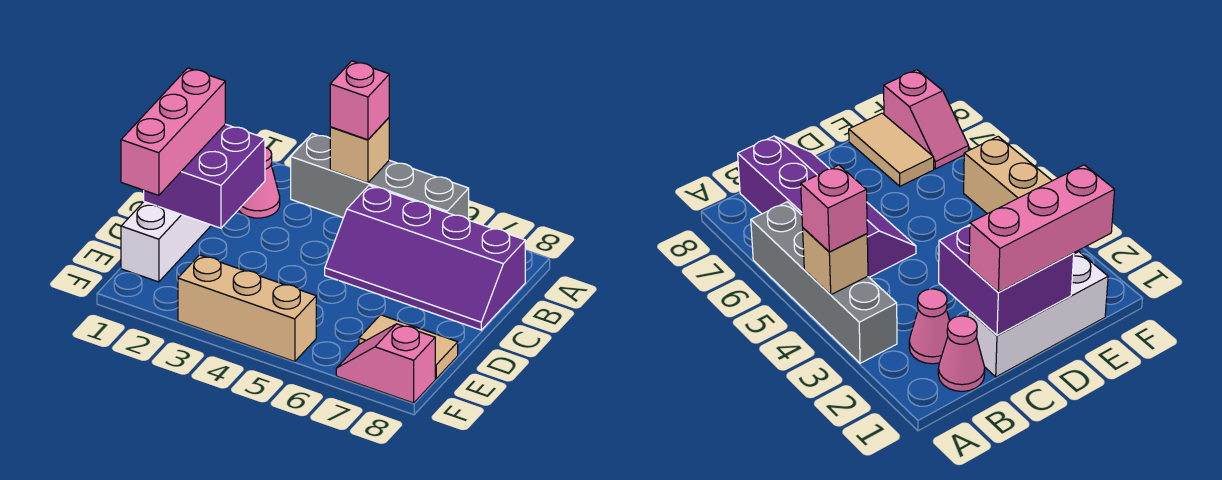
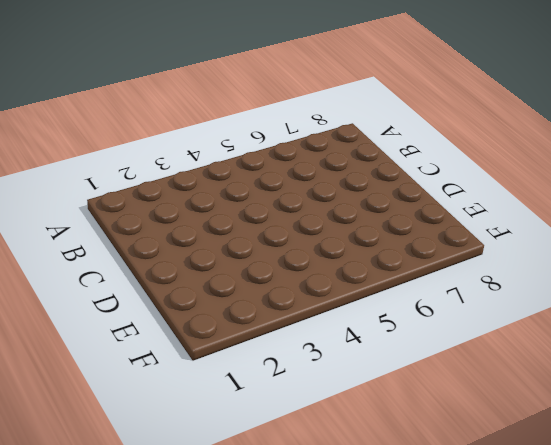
none -> grey 1x4 brick [291,134,469,220]
none -> pink 1x1 cone [938,316,985,391]
none -> pink 1x1 cone [238,147,280,218]

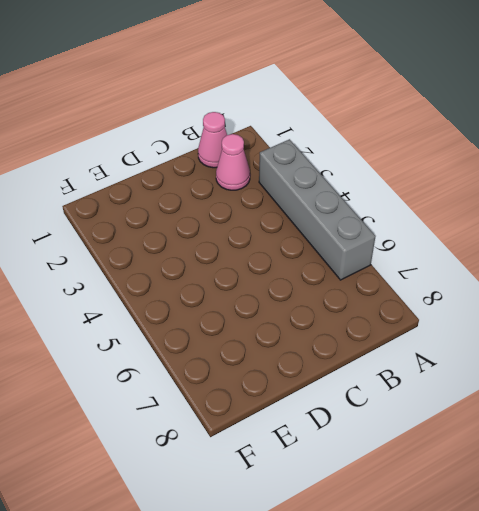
none -> purple 2x4 slope [325,186,525,330]
none -> white 1x3 brick [121,202,211,282]
none -> tan 1x2 tile [359,315,458,379]

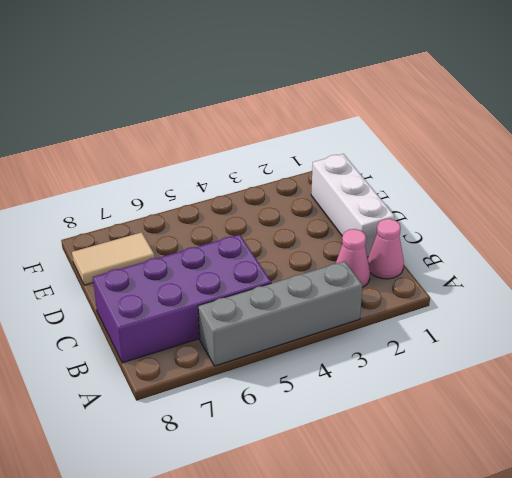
purple 2x4 brick [93,235,271,363] -> purple 2x4 slope [325,186,525,330]
none -> tan 1x3 brick [178,255,316,362]
none -> pink 1x2 slope [336,324,435,403]
none -> tan 1x1 brick [330,118,389,183]

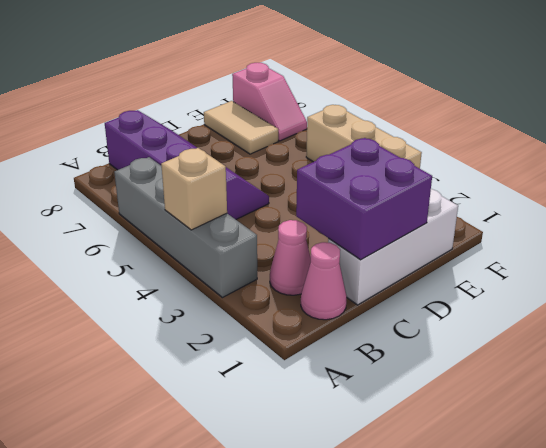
none -> pink 1x1 brick [330,61,389,140]
none -> pink 1x3 brick [121,68,225,195]

